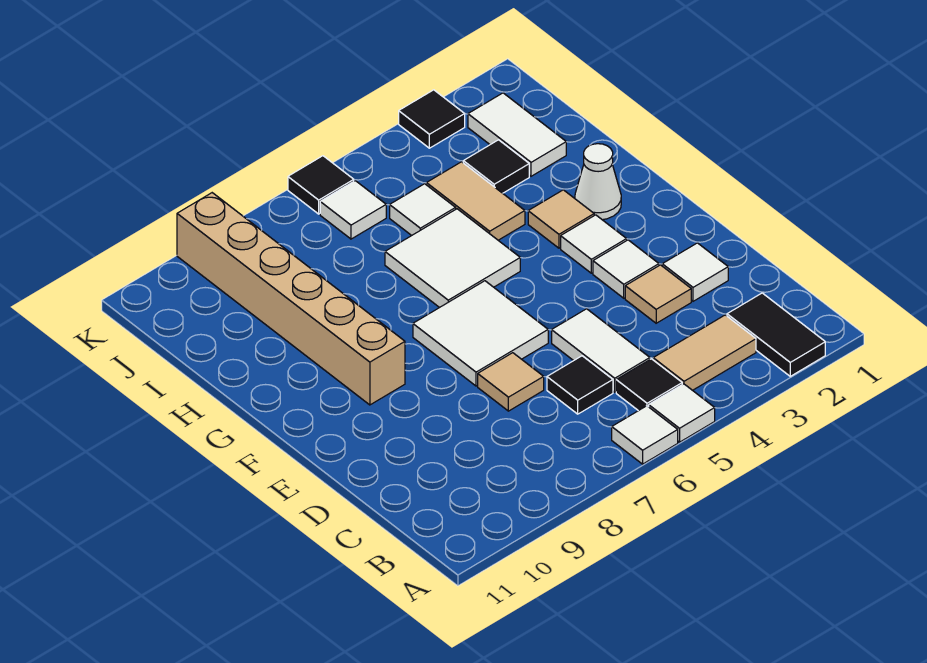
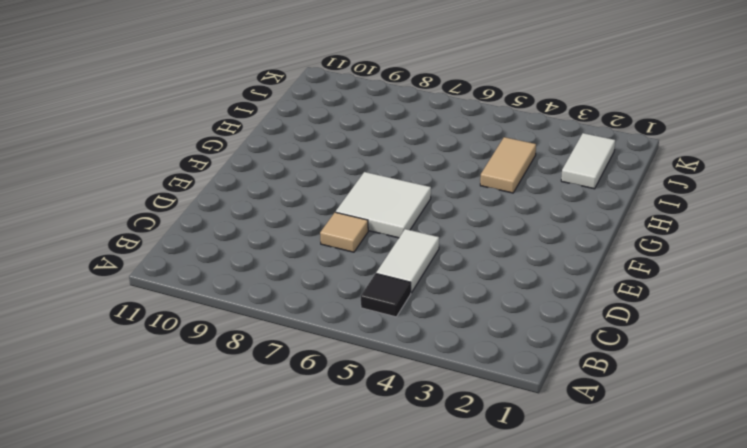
none -> black 1x2 tile [727,293,825,376]
none -> white 1x1 tile [649,384,715,442]
none -> white 1x1 tile [612,406,678,464]

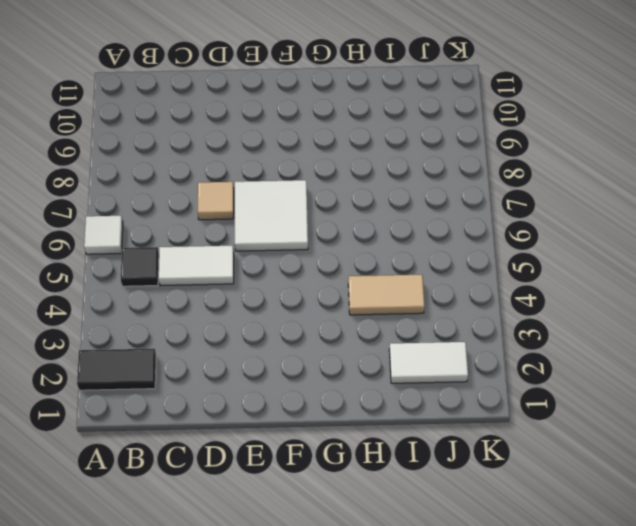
none -> white 1x1 tile [649,384,715,442]
none -> tan 1x2 tile [653,315,756,390]
none -> black 1x1 tile [547,356,613,414]

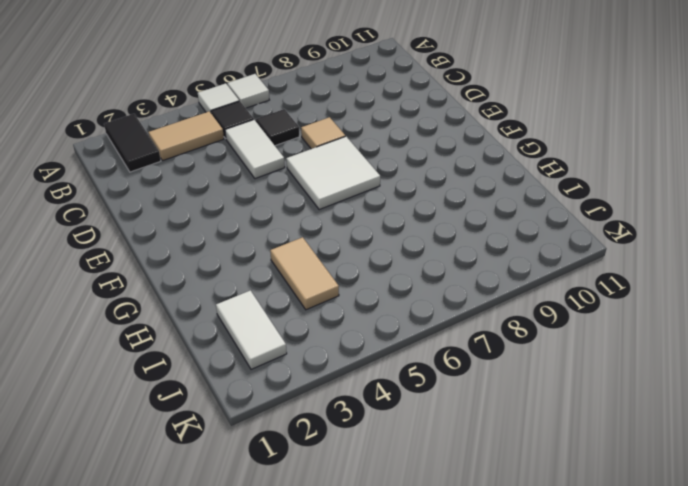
none -> white 1x1 tile [662,243,728,301]
none -> tan 1x1 tile [625,265,691,323]
none -> white 1x1 tile [593,240,659,298]

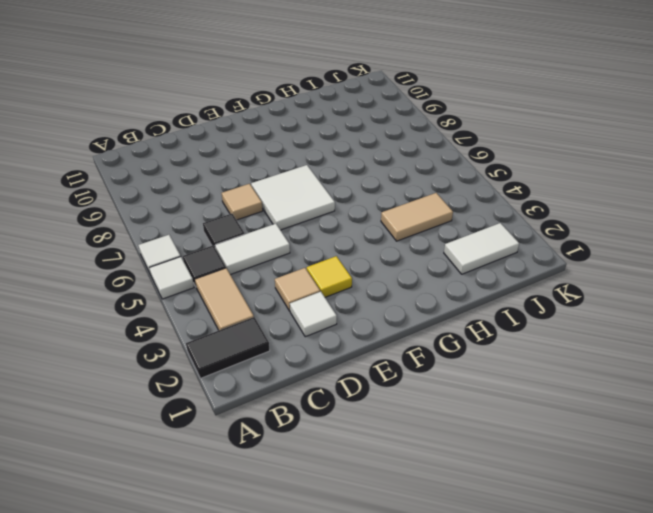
yellow 1x1 tile [307,256,352,297] -> white 1x1 tile [593,240,659,298]
none -> white 1x1 tile [561,215,627,273]
none -> tan 1x6 brick [177,193,405,405]
none -> white 1x1 cone [575,144,621,220]

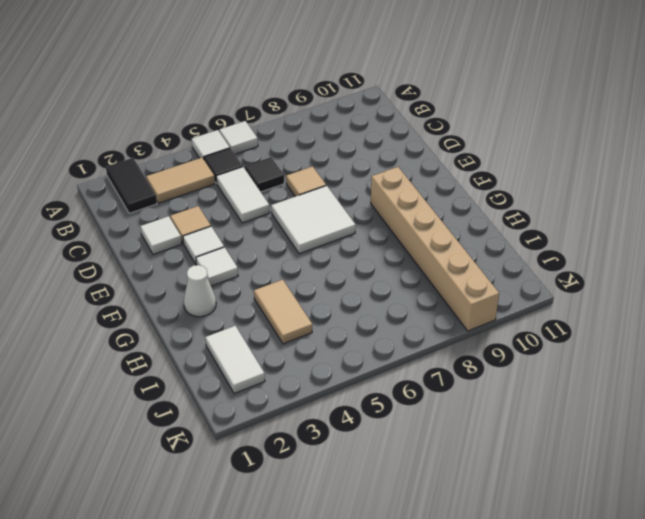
none -> tan 1x1 tile [528,190,594,248]
none -> white 2x2 tile [385,209,520,308]
none -> black 1x1 tile [463,140,529,193]

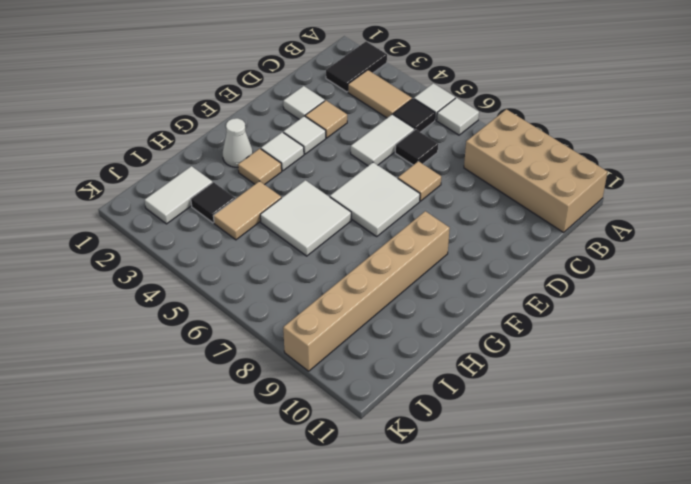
tan 2x4 brick [464,109,607,232] -> none
none -> white 1x1 tile [390,184,456,236]
none -> white 1x1 tile [320,181,386,239]
none -> black 1x1 tile [399,90,465,148]

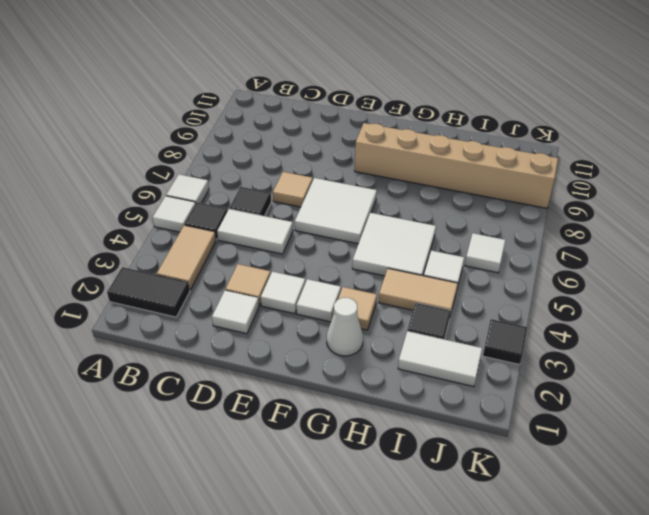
none -> black 1x1 tile [288,156,354,214]

